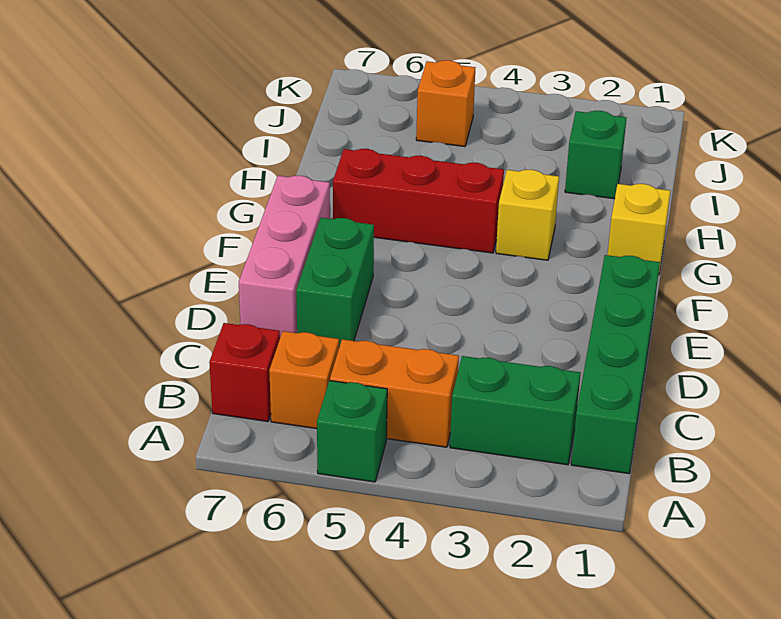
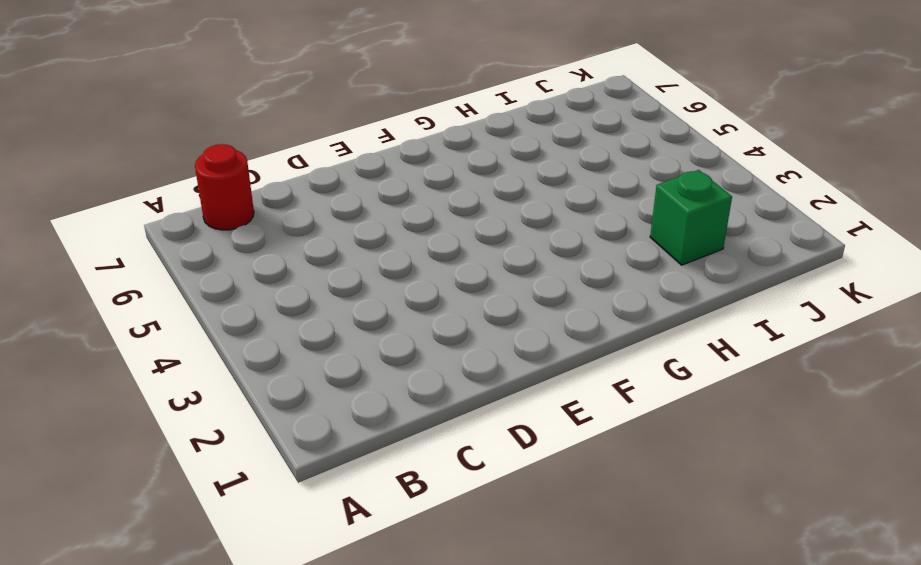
red 1x1 round brick [195,144,254,230] -> red 1x1 brick [209,323,280,422]
none -> green 1x1 brick [317,381,387,482]
none -> green 1x4 brick [571,255,660,474]
none -> green 1x2 brick [450,356,581,465]

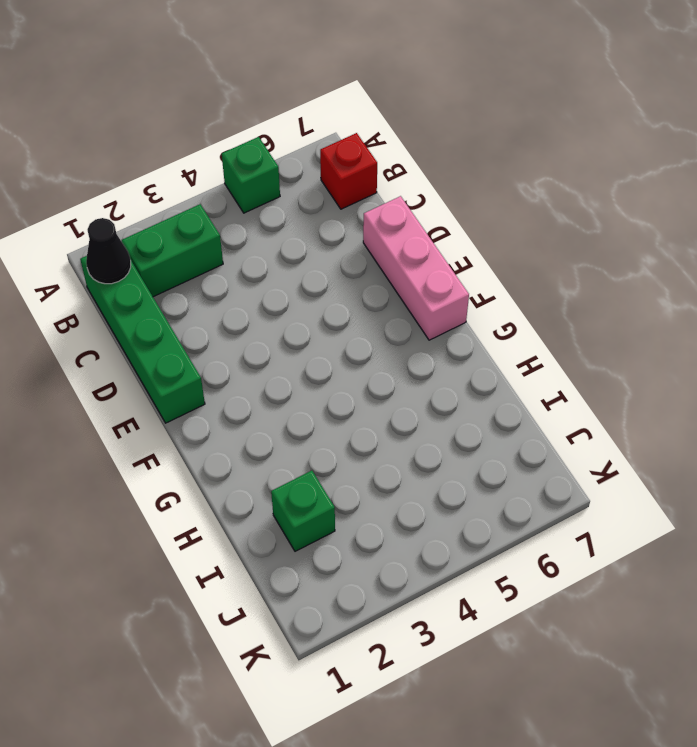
black 1x1 cone [86,218,131,284] -> none
none -> orange 1x2 brick [330,339,459,447]
none -> orange 1x1 brick [269,331,339,429]
none -> green 1x2 brick [296,218,374,347]

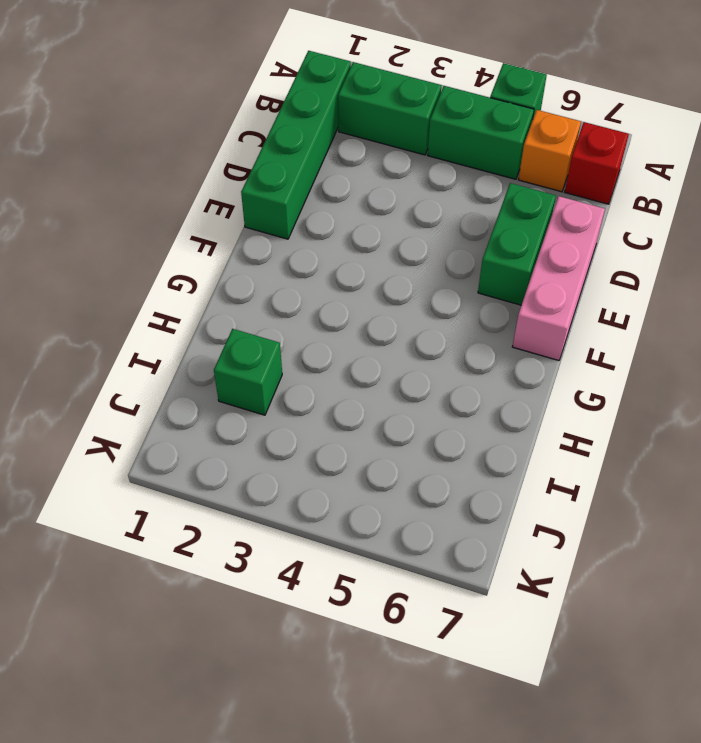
green 1x2 brick [428,86,534,179] -> orange 1x2 brick [330,339,459,447]
none -> yellow 1x1 brick [608,184,670,275]
none -> yellow 1x1 brick [496,170,559,260]
none -> red 1x3 brick [333,149,504,253]

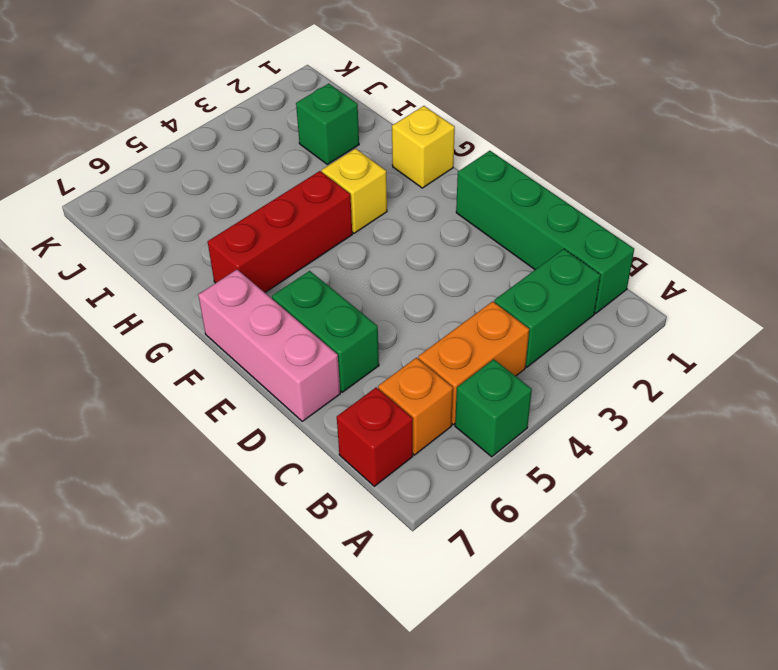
none -> orange 1x1 brick [416,60,475,147]

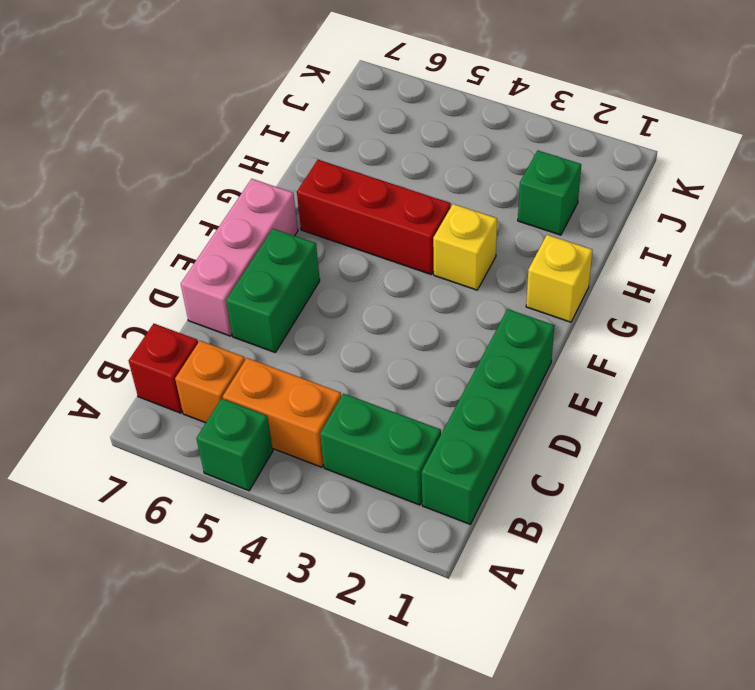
none -> orange 1x1 brick [416,60,475,147]

